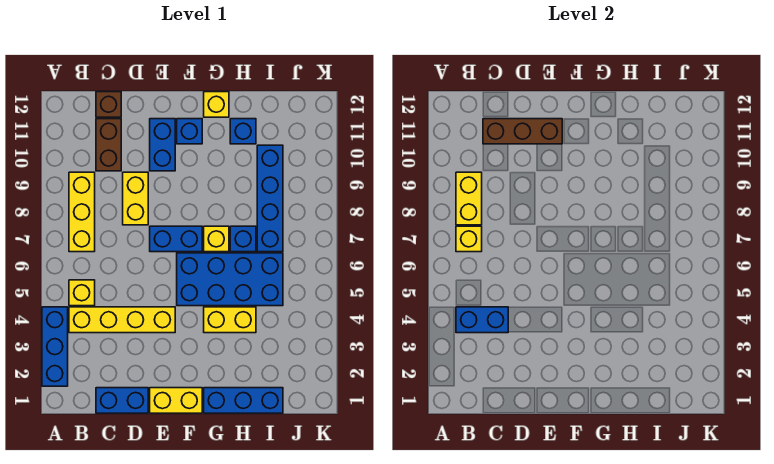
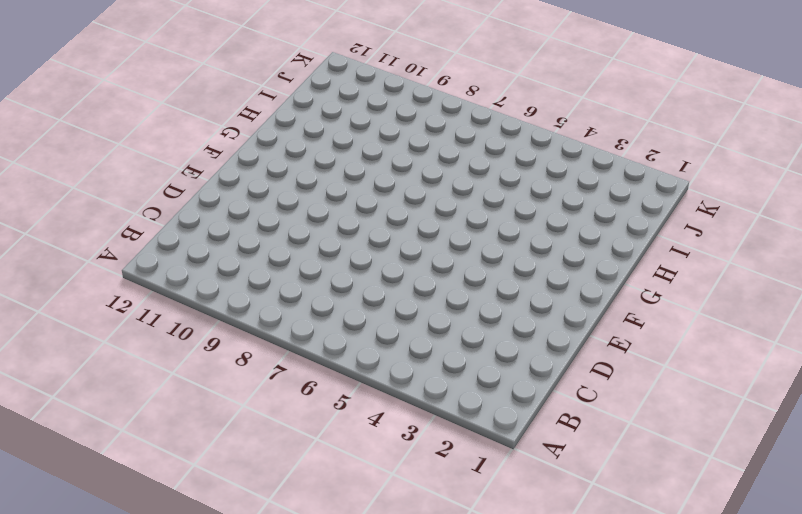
none -> blue 1x3 brick [42,307,68,386]
none -> yellow 1x4 brick [69,307,175,333]
none -> yellow 1x1 brick [69,280,95,306]

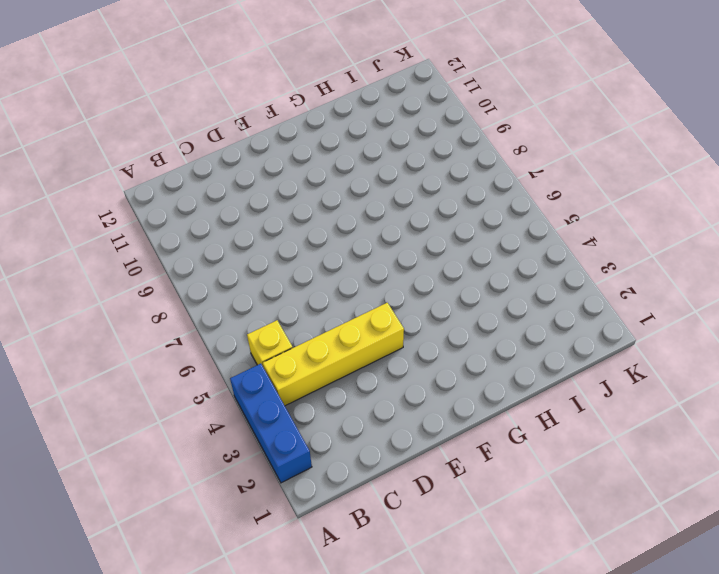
none -> yellow 1x3 brick [69,172,95,252]
none -> blue 1x2 brick [96,388,148,413]
none -> brown 1x2 brick [96,119,121,171]

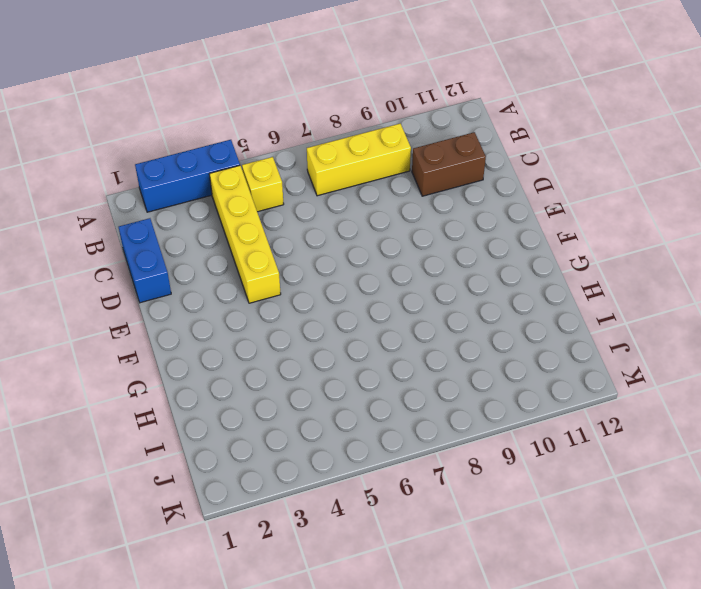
none -> brown 1x1 brick [96,92,121,117]
none -> yellow 1x2 brick [123,172,148,225]
none -> yellow 1x2 brick [150,388,202,413]

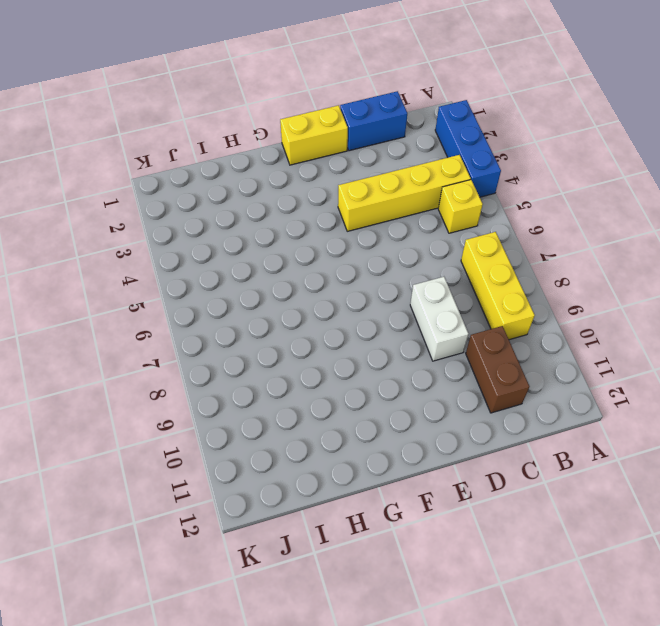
white 1x2 brick [410,277,469,361] -> yellow 1x2 brick [123,172,148,225]
none -> brown 1x1 brick [96,92,121,117]
none -> blue 1x2 brick [150,226,202,252]
none -> blue 1x2 brick [150,119,175,171]

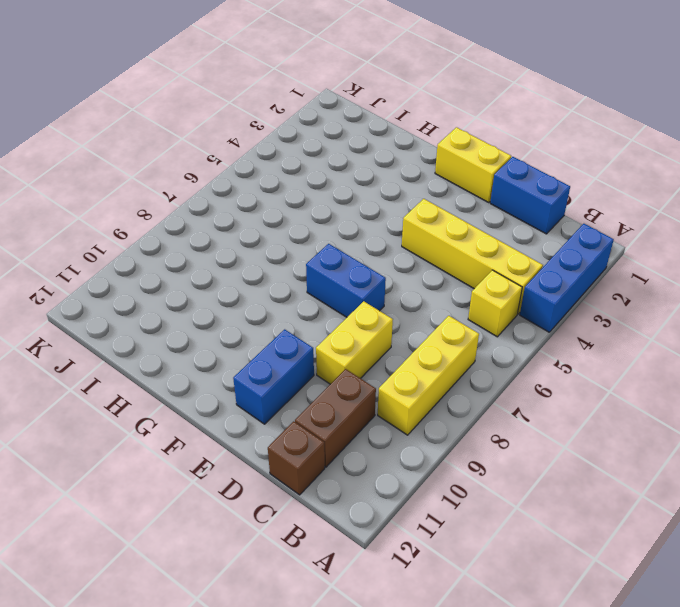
none -> blue 2x4 brick [177,253,283,306]
none -> blue 1x1 brick [177,119,202,144]
none -> blue 1x3 brick [204,388,283,413]

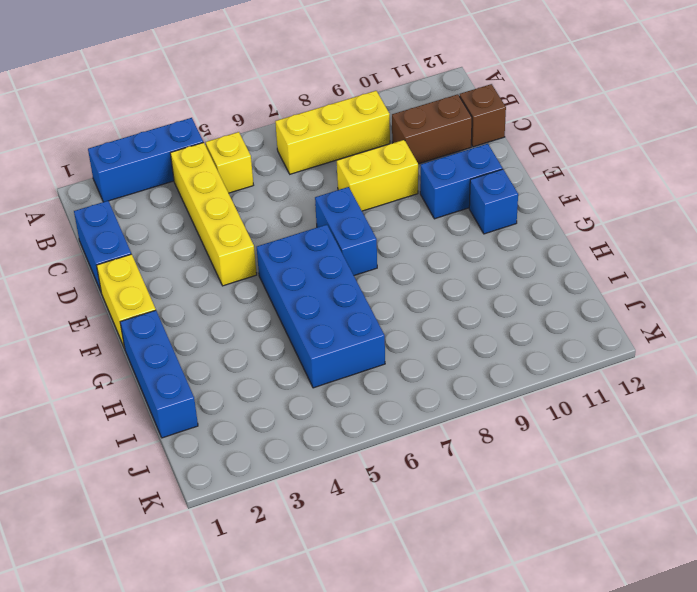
none -> yellow 1x2 brick [204,307,256,333]
none -> yellow 1x1 brick [204,226,229,252]
none -> yellow 1x1 brick [204,92,229,117]

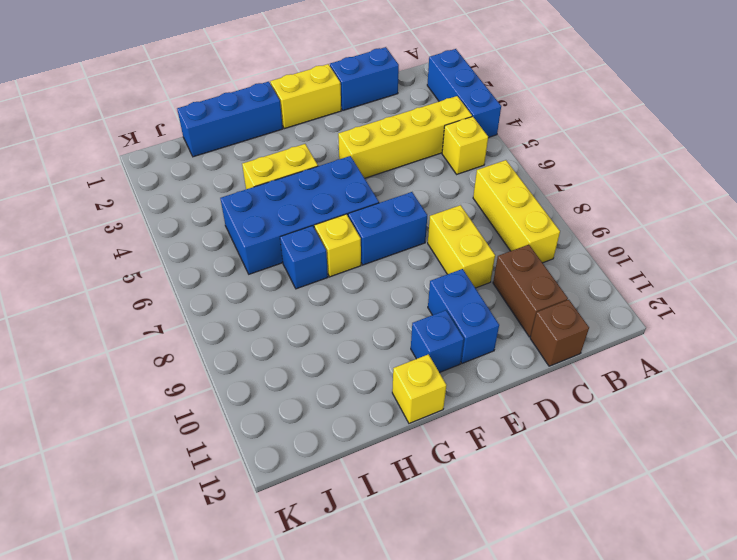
none -> blue 1x1 brick [230,119,256,144]
none -> blue 1x4 brick [257,145,283,252]
none -> blue 1x2 brick [456,307,508,333]

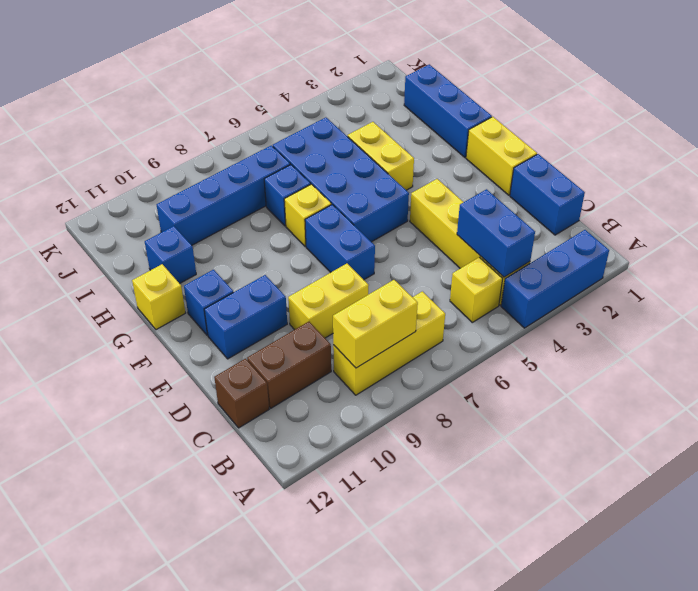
none -> yellow 1x1 brick [456,226,482,252]
none -> brown 1x3 brick [483,119,562,144]

